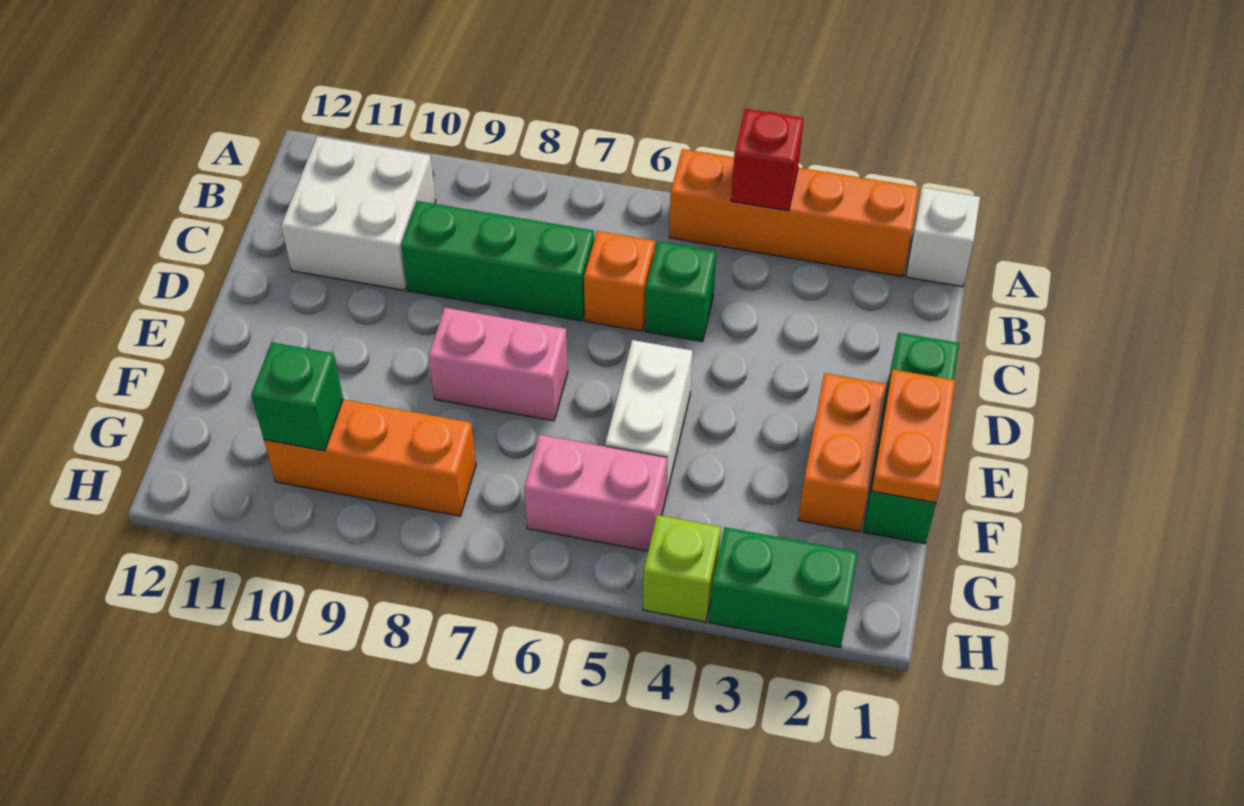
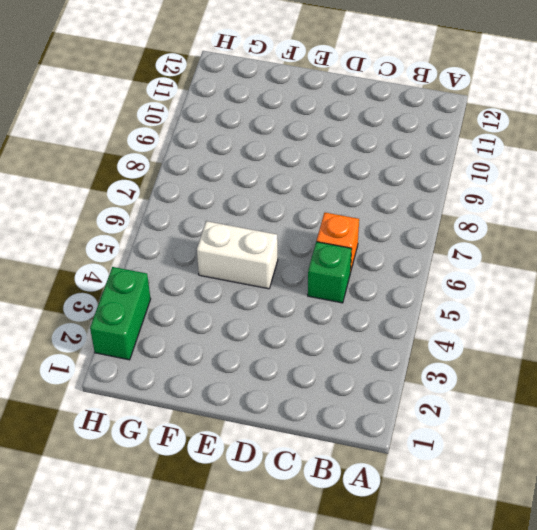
none -> white 1x1 brick [906,188,980,287]
none -> orange 1x4 brick [669,149,919,277]
none -> white 2x2 brick [281,136,436,290]

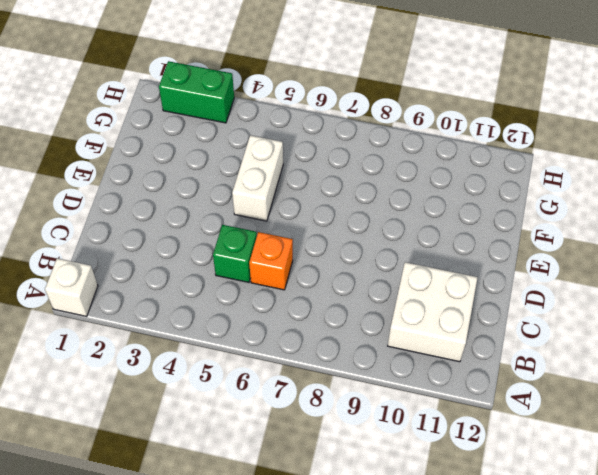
none -> orange 1x4 brick [669,149,919,277]
none -> green 1x3 brick [401,201,594,321]
none -> green 1x3 brick [863,333,959,544]

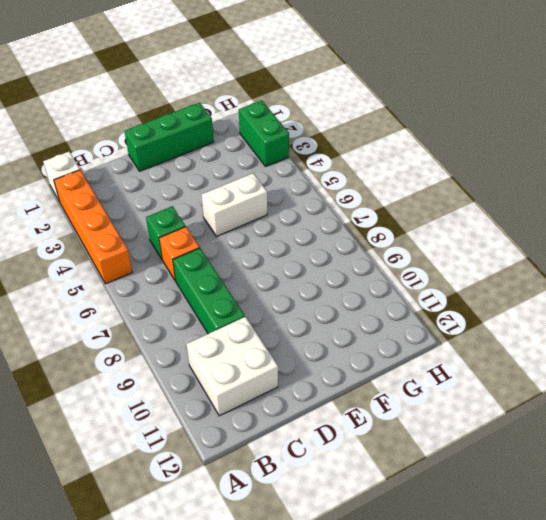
none -> orange 1x2 brick [798,373,886,532]
none -> pink 1x2 brick [429,308,568,421]
none -> pink 1x2 brick [524,435,667,551]

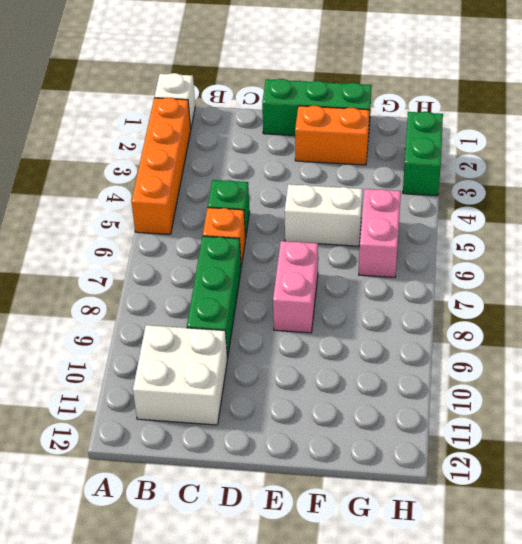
none -> orange 1x3 brick [264,399,476,516]
none -> lime 1x1 brick [643,515,721,622]
none -> red 1x1 brick [731,109,804,211]

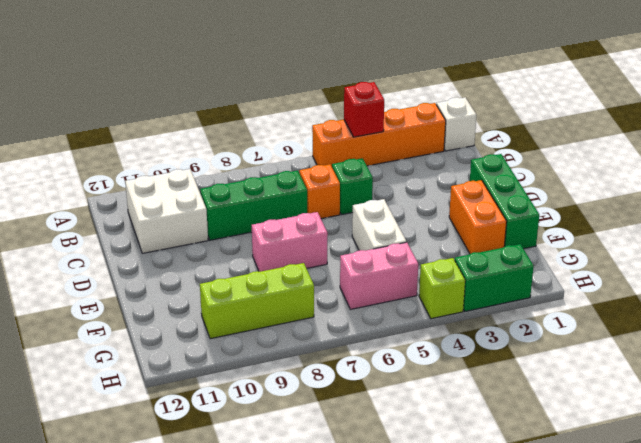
lime 1x3 brick [200,263,314,339] -> orange 1x3 brick [264,399,476,516]
none -> orange 1x2 plate [872,370,955,503]
none -> green 1x1 brick [251,343,343,451]

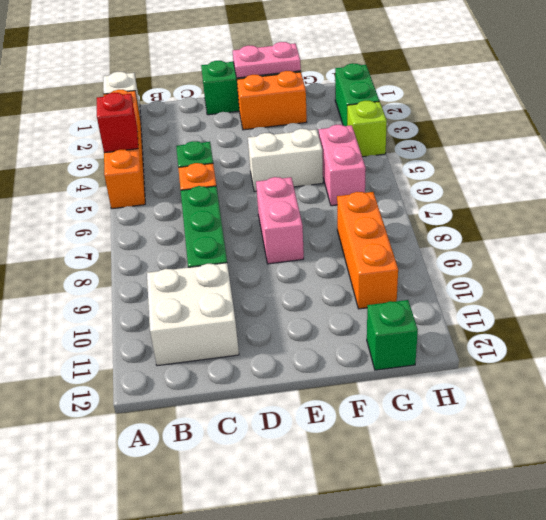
pink 1x2 plate [233,42,301,78] -> orange 1x2 plate [872,370,955,503]
green 1x1 brick [367,300,418,370] -> green 1x1 brick moved to [251,343,343,451]

